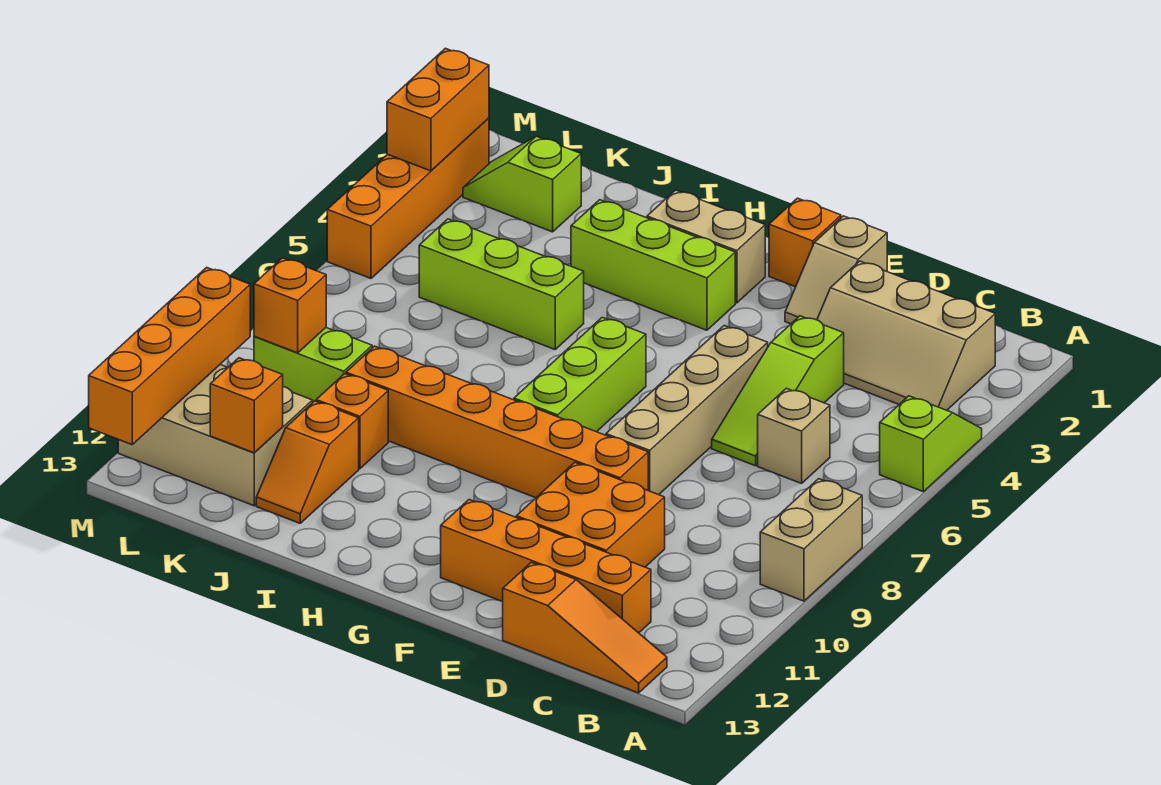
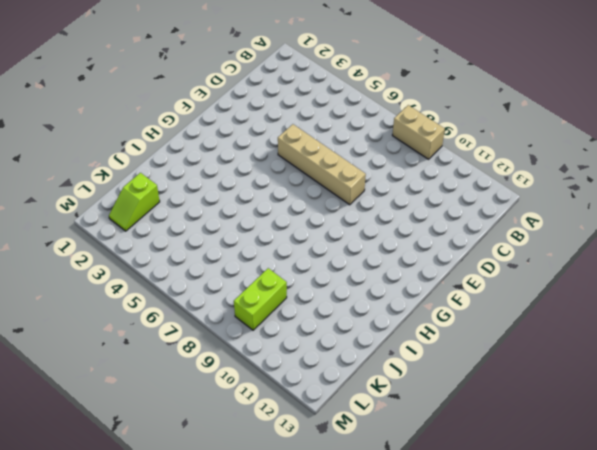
none -> lime 1x2 slope [880,396,982,492]
none -> tan 2x3 slope [817,261,995,410]
none -> orange 1x3 slope [503,562,667,693]

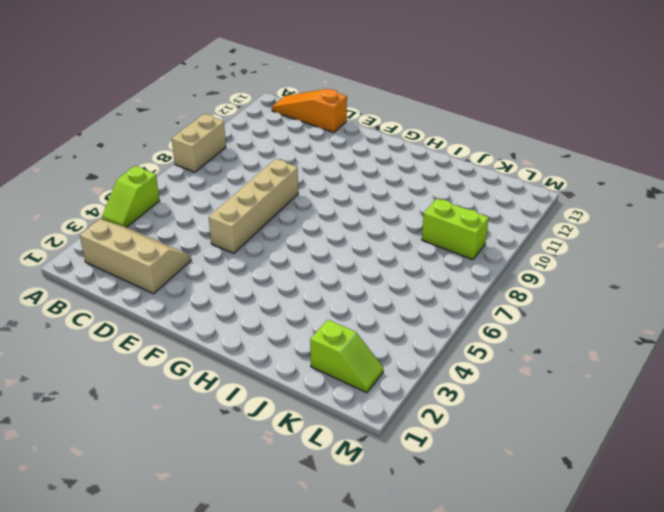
none -> tan 1x1 brick [758,388,830,484]
none -> orange 1x4 brick [441,500,651,633]
none -> lime 1x3 slope [712,316,844,466]

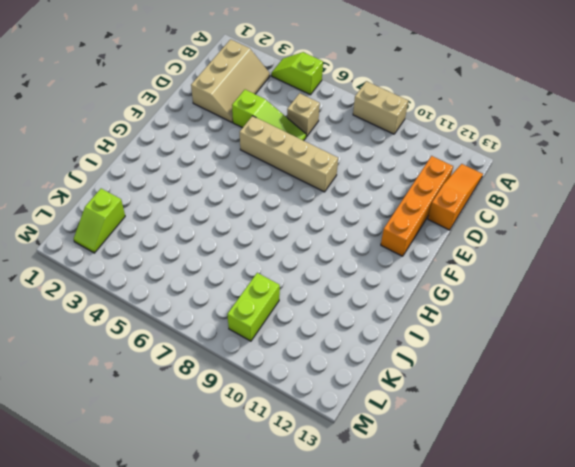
none -> orange 2x2 brick [516,463,665,567]
none -> tan 1x2 slope [785,216,887,324]
none -> orange 1x6 brick [346,346,648,498]

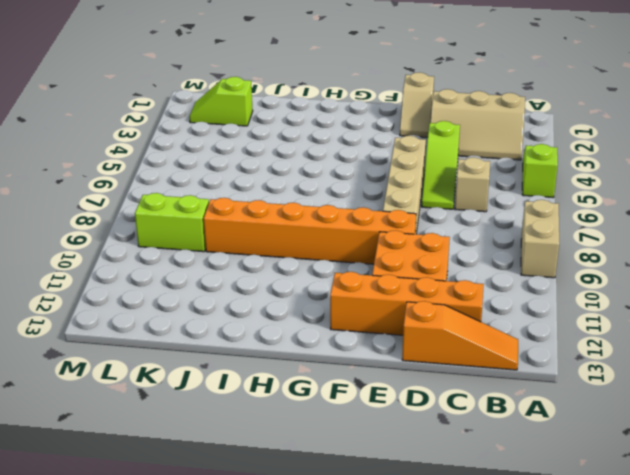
none -> orange 1x1 brick [769,198,841,287]
none -> tan 1x2 brick [647,190,765,303]
none -> lime 1x3 brick [571,200,735,330]

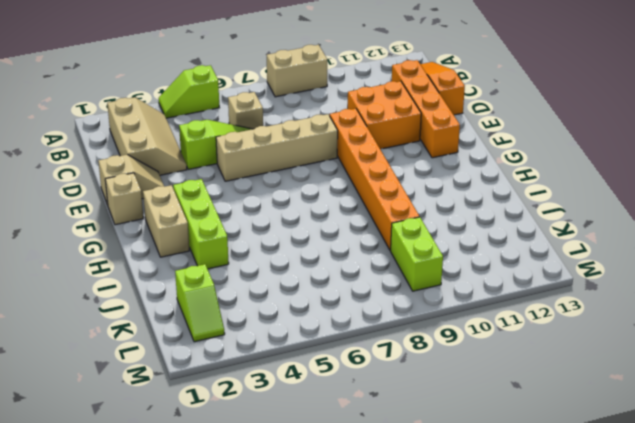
tan 1x1 brick [105,173,143,225] -> orange 1x1 brick [769,198,841,287]
none -> lime 1x3 brick [514,317,646,432]
none -> lime 1x3 brick [419,219,584,349]
none -> orange 1x1 brick [316,374,388,469]

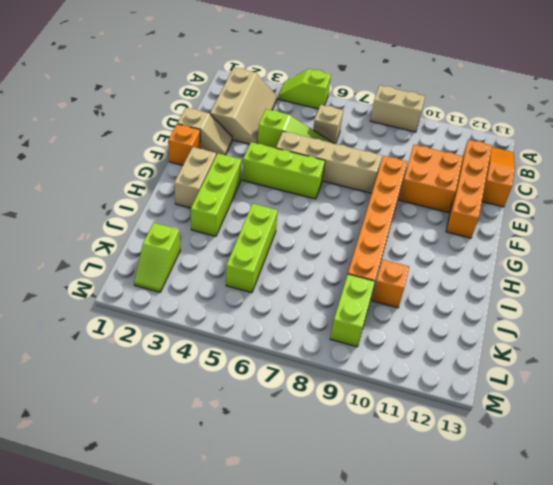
lime 1x3 brick [242,142,325,199] -> lime 1x3 brick moved to [514,317,646,432]
none -> orange 1x2 slope [256,401,359,523]
none -> tan 2x3 brick [118,365,313,506]
none -> orange 1x4 brick [327,118,489,278]

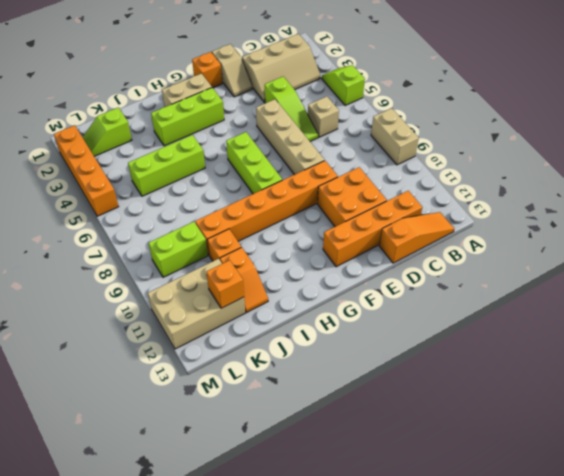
none -> orange 1x1 brick [254,258,326,353]
none -> orange 1x2 brick [387,48,489,171]
none -> orange 1x4 brick [89,267,250,445]

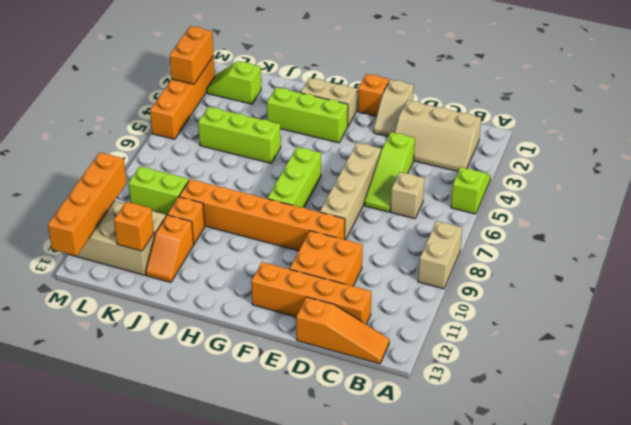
none -> orange 1x1 brick [254,258,326,353]

